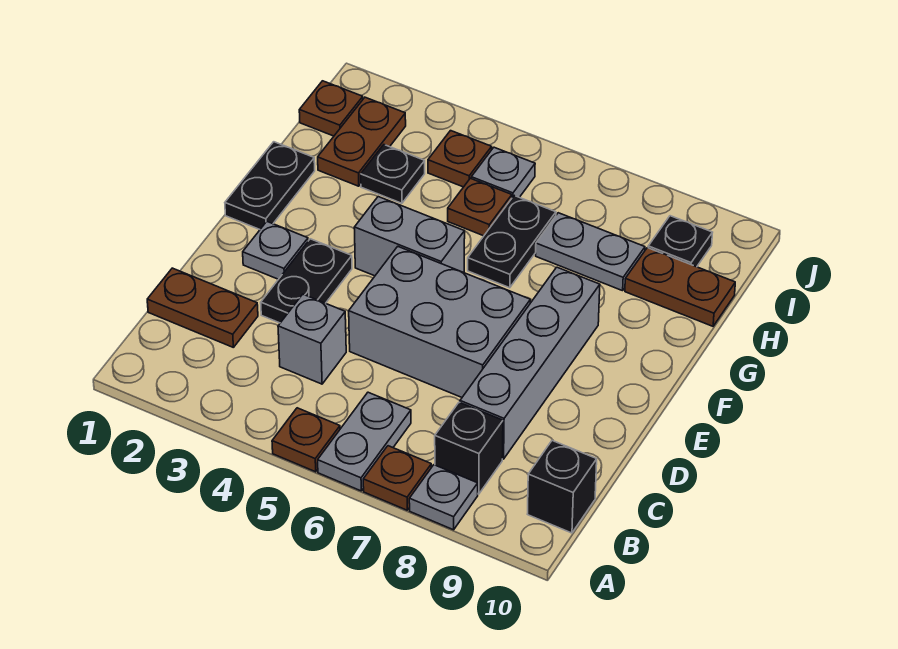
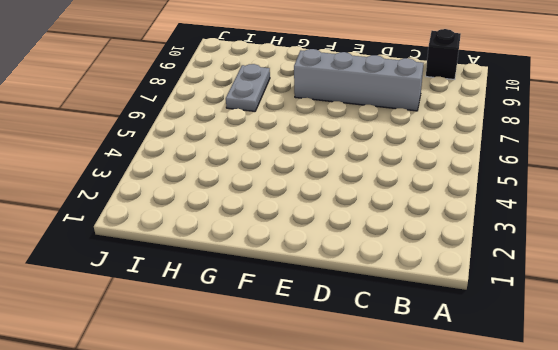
none -> brown 1x1 plate [272,408,340,472]
none -> grey 1x2 plate [318,392,411,491]
none -> brown 1x1 plate [363,446,431,510]

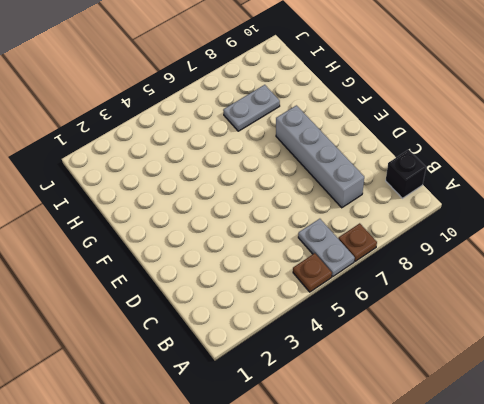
none -> grey 1x1 plate [409,465,478,530]
none -> black 1x1 brick [435,402,503,494]
none -> brown 1x2 plate [147,268,258,347]

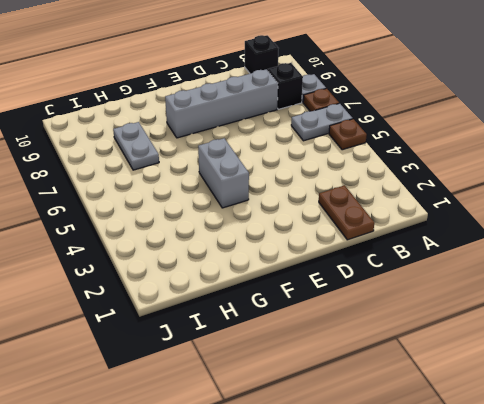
none -> grey 1x1 brick [278,294,346,384]
none -> black 1x2 plate [261,239,352,323]
none -> grey 2x3 brick [349,247,530,397]

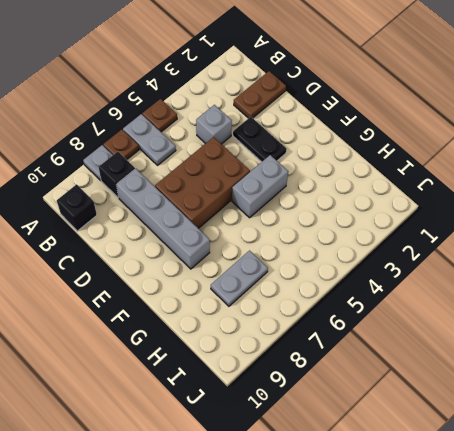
brown 2x3 brick [155,137,250,228] -> grey 2x3 brick [349,247,530,397]
none -> grey 1x1 plate [243,222,308,279]
none -> black 1x2 plate [225,142,315,229]
none -> black 1x2 plate [468,196,556,288]

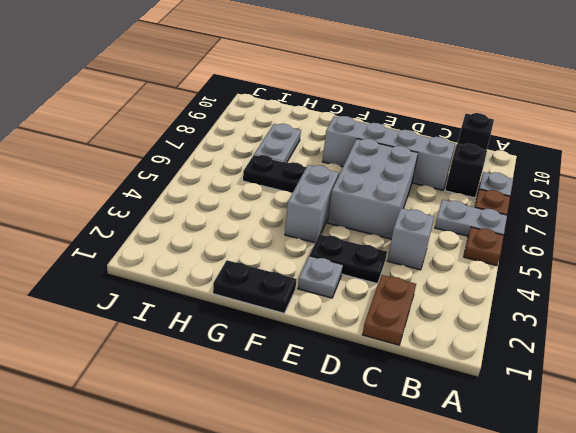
none -> brown 1x2 plate [318,97,406,186]
none -> black 1x1 plate [361,145,425,203]
none -> brown 1x1 plate [448,178,512,236]

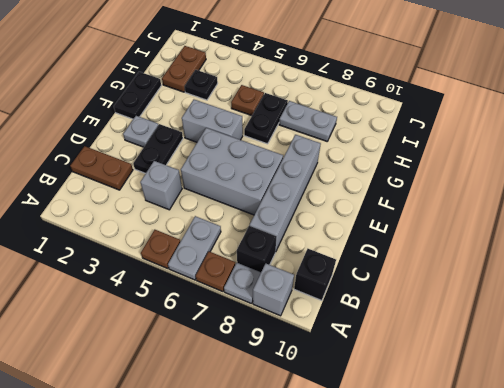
grey 1x1 brick [253,264,294,316] -> none
none -> brown 1x2 plate [625,248,735,326]
none -> brown 1x1 plate [299,81,363,136]
none -> brown 1x1 plate [428,131,492,187]

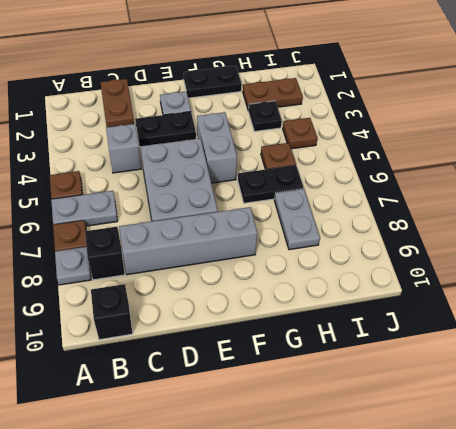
none -> brown 1x2 plate [625,248,735,326]
none -> brown 1x1 plate [299,81,363,136]
none -> grey 1x1 plate [471,147,535,197]

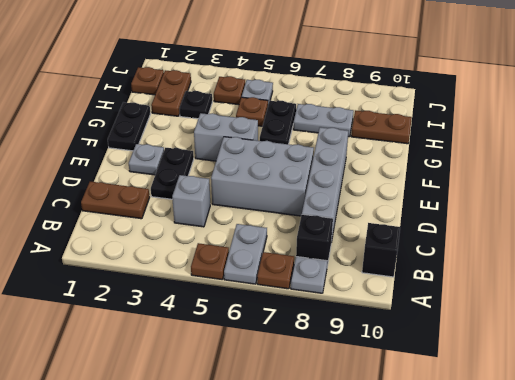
none -> black 1x1 plate [648,216,713,267]

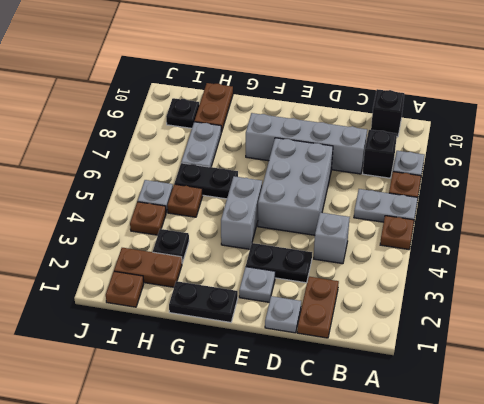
grey 1x1 plate [265,296,301,333] -> none

